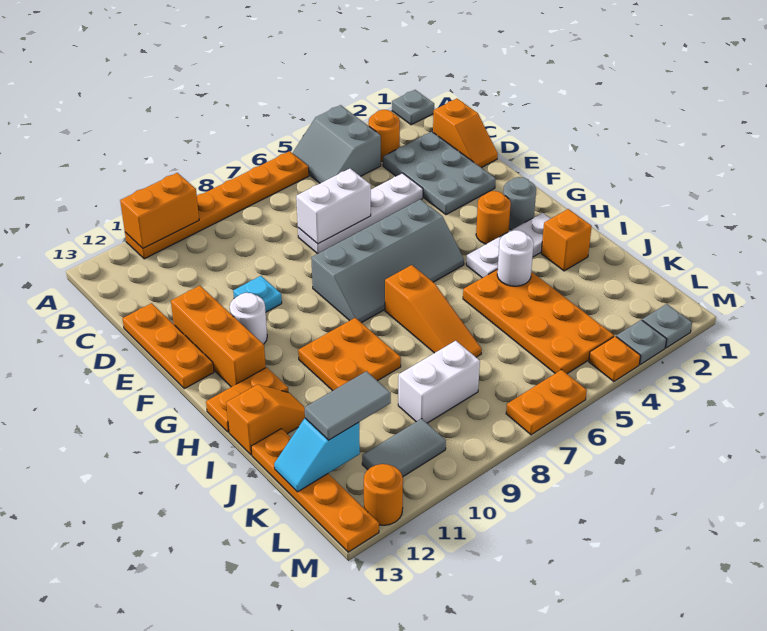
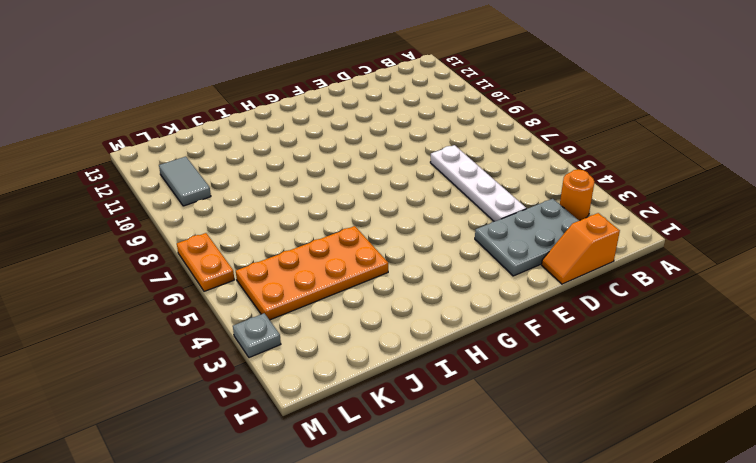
none -> grey 1x1 plate [392,90,434,125]
none -> grey 2x2 slope [293,105,381,183]
none -> orange 1x6 plate [125,151,309,259]
none -> orange 1x3 plate [123,303,214,389]

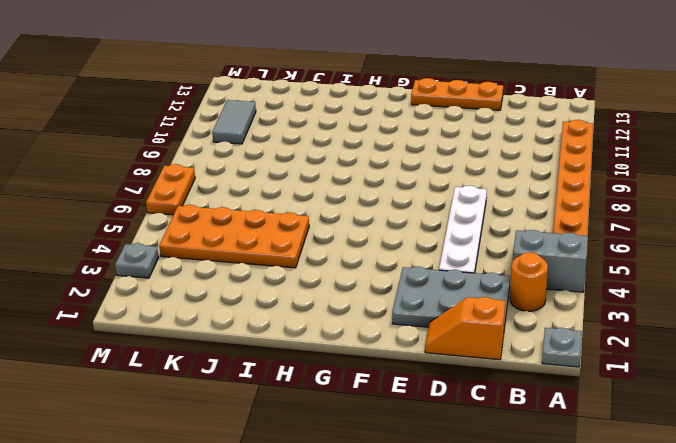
none -> cyan 1x1 plate [233,276,282,312]
none -> orange 1x3 brick [171,286,266,387]
none -> grey 2x4 slope [311,199,464,323]
none -> white 1x1 round brick [230,293,267,344]

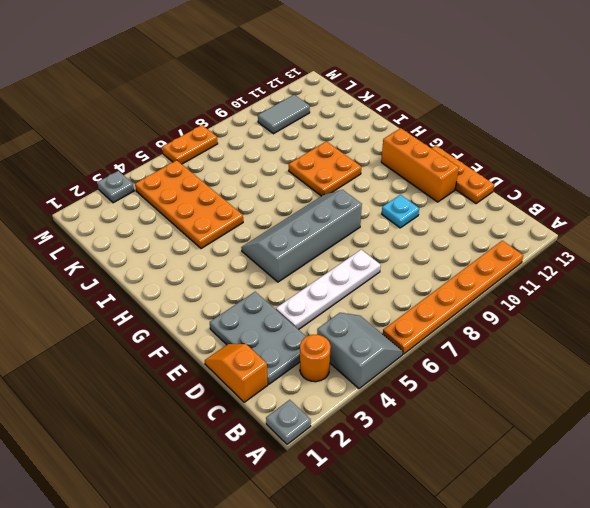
none -> white 1x1 round brick [230,293,267,344]
none -> grey 1x1 round brick [503,177,536,230]
none -> orange 1x1 round brick [476,191,511,244]
none -> white 1x3 plate [466,213,550,278]

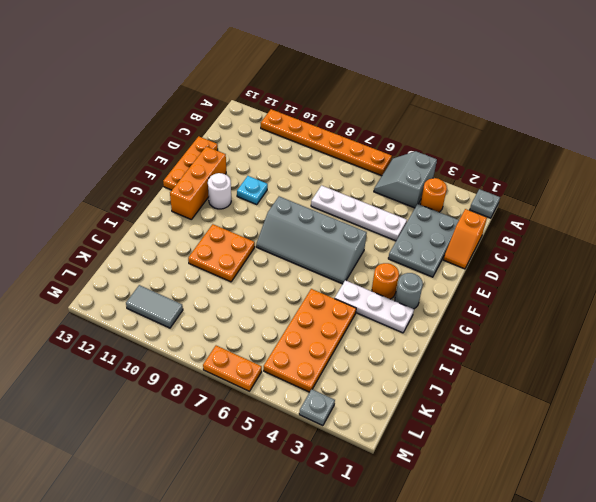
none -> orange 1x3 slope [385,265,482,357]
none -> orange 1x2 plate [206,367,288,432]
none -> orange 1x1 brick [541,209,592,271]
none -> orange 1x2 slope [226,385,305,455]

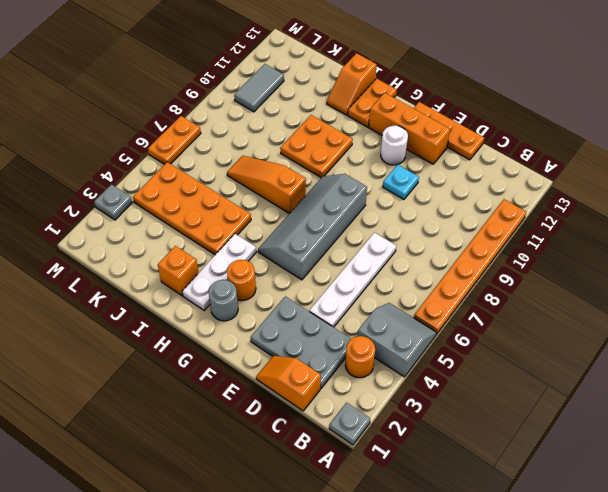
none -> orange 1x4 plate [251,429,379,552]
none -> white 1x2 brick [398,341,480,423]
none -> grey 1x1 plate [642,304,692,348]
none -> orange 1x1 plate [589,336,640,382]

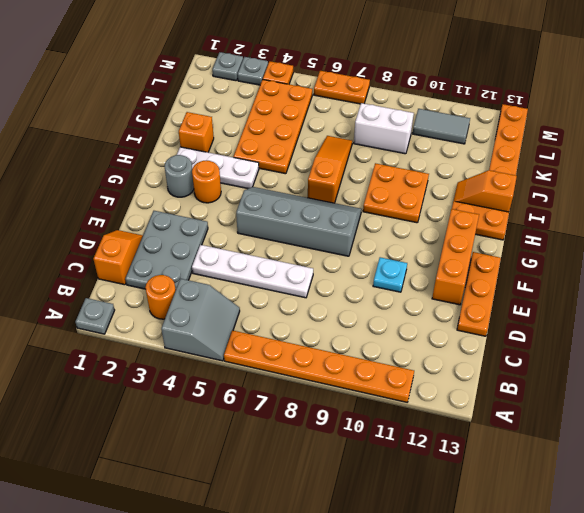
none -> white 1x1 round brick [230,293,267,344]
none -> orange 1x1 round brick [364,464,403,525]
none -> orange 1x2 brick [120,173,199,248]
none -> white 1x2 brick [296,169,371,244]

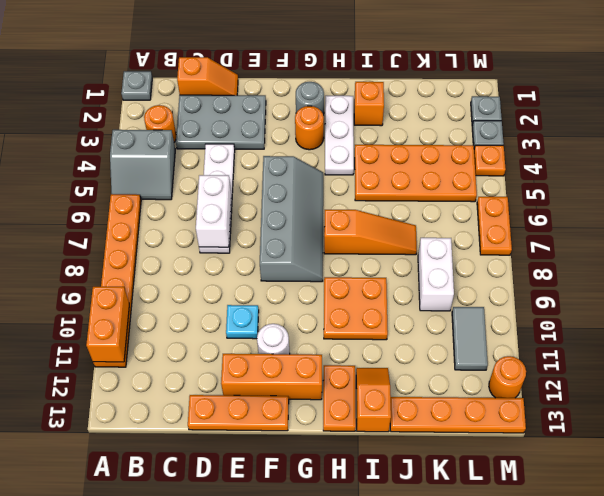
none -> white 1x1 round brick [497,230,534,286]
none -> cyan 1x2 slope [274,418,360,492]
none -> grey 1x2 tile [305,371,391,440]

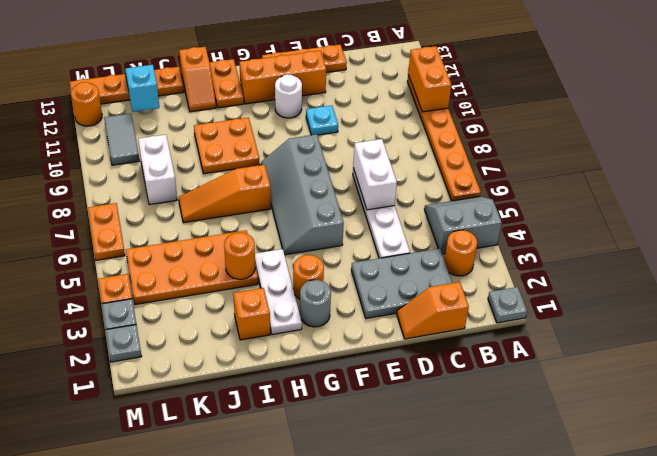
orange 1x1 round brick [224,233,255,279] -> white 1x1 round brick [497,230,534,286]
none -> grey 1x2 tile [305,371,391,440]

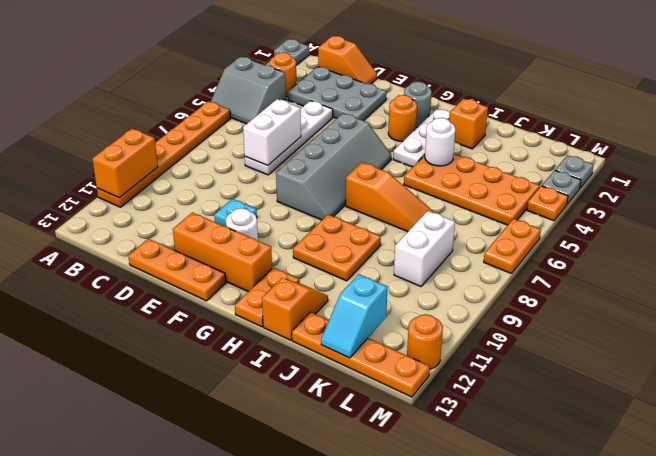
none -> grey 1x2 tile [362,419,446,477]
none -> grey 1x2 tile [305,371,391,440]

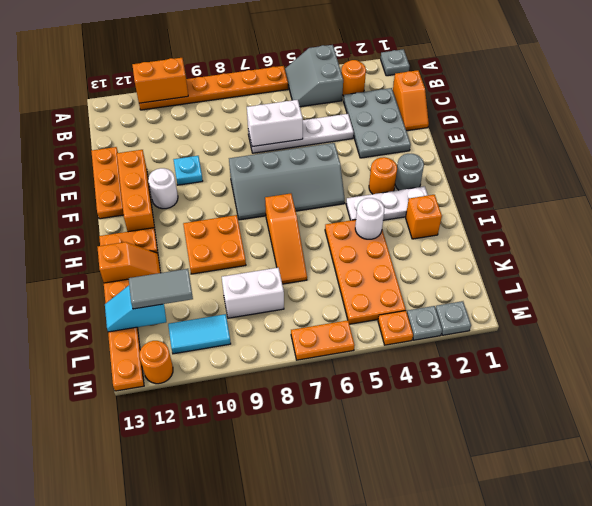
cyan 1x2 tile [168,314,231,354] -> grey 1x2 tile [362,419,446,477]

